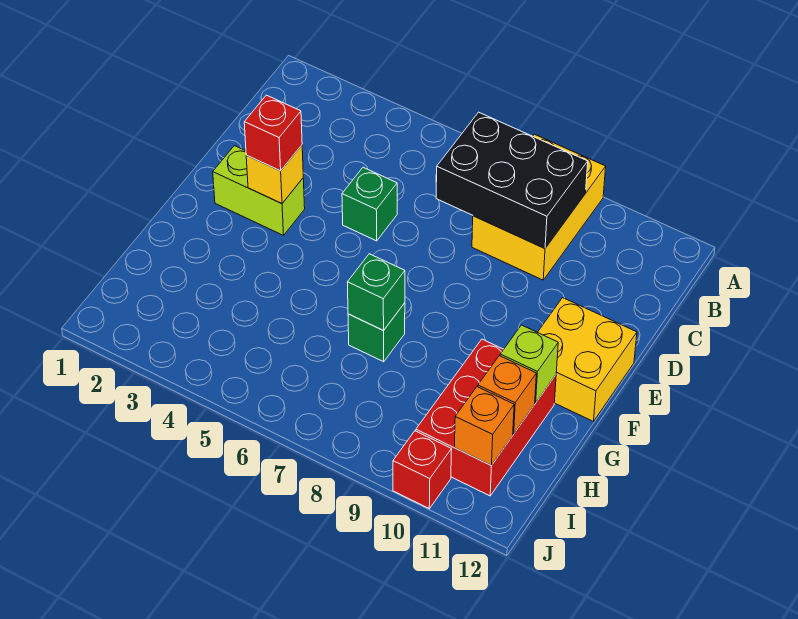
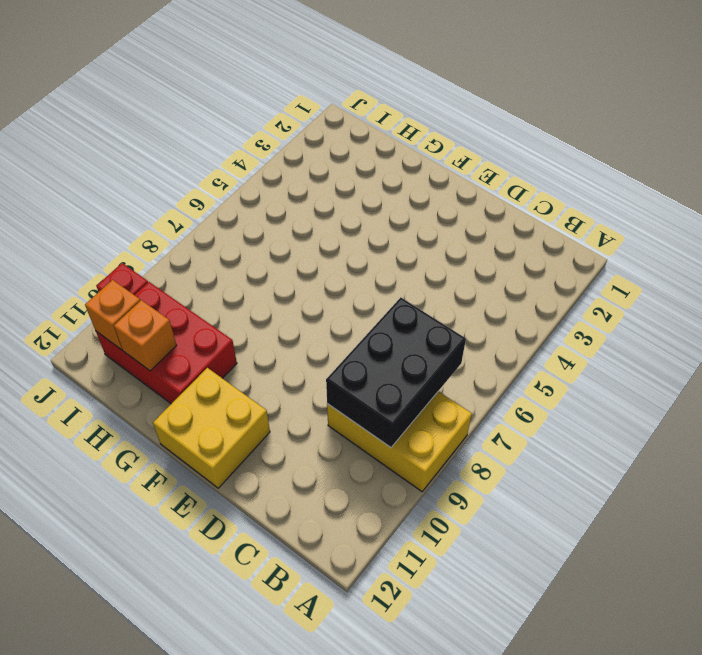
none -> green 1x1 brick [342,167,397,241]
none -> lime 1x2 brick [213,146,305,235]
none -> green 1x1 brick [348,303,405,362]

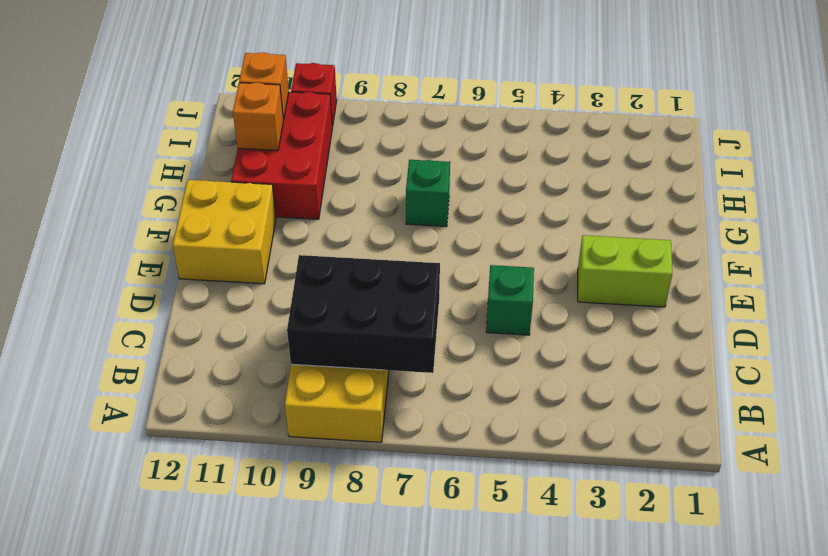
none -> yellow 1x1 brick [246,145,303,204]
none -> green 1x1 brick [347,254,405,331]
none -> lime 1x1 brick [500,325,558,403]

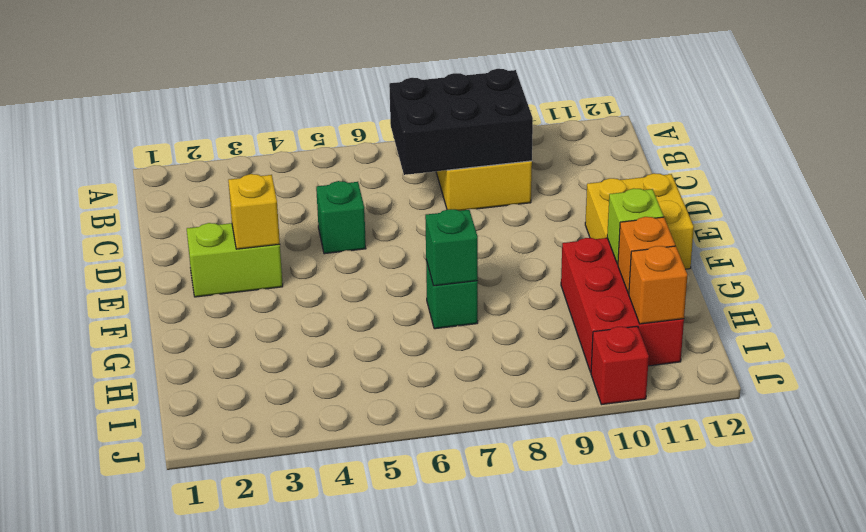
none -> red 1x1 brick [244,95,302,171]

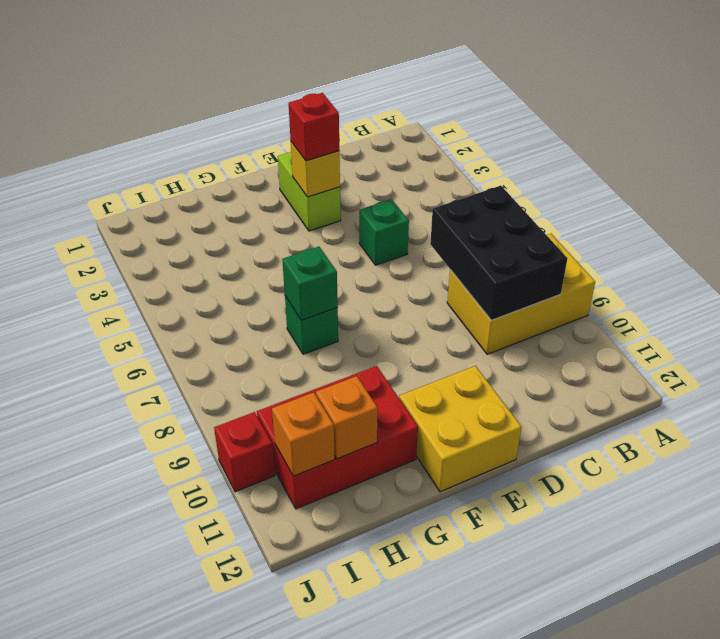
none -> lime 1x1 brick [500,325,558,403]

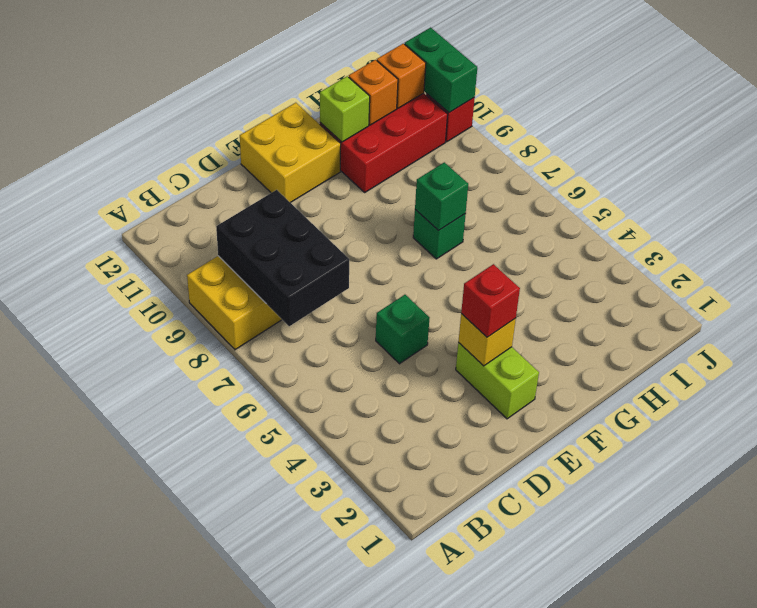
green 1x2 brick [405,28,477,113] -> none

